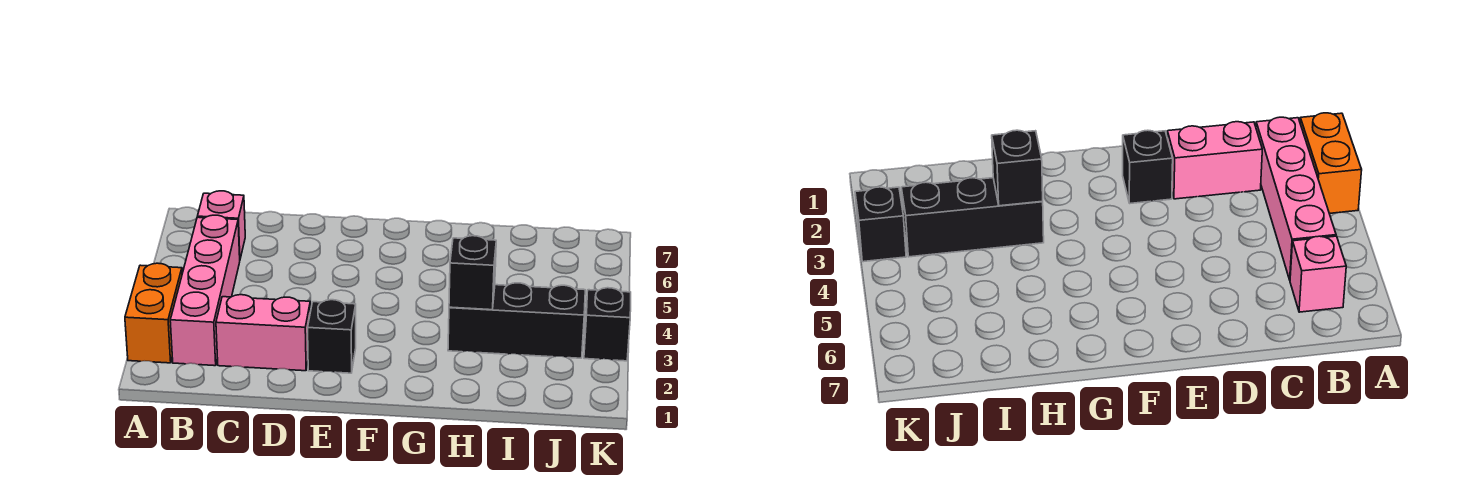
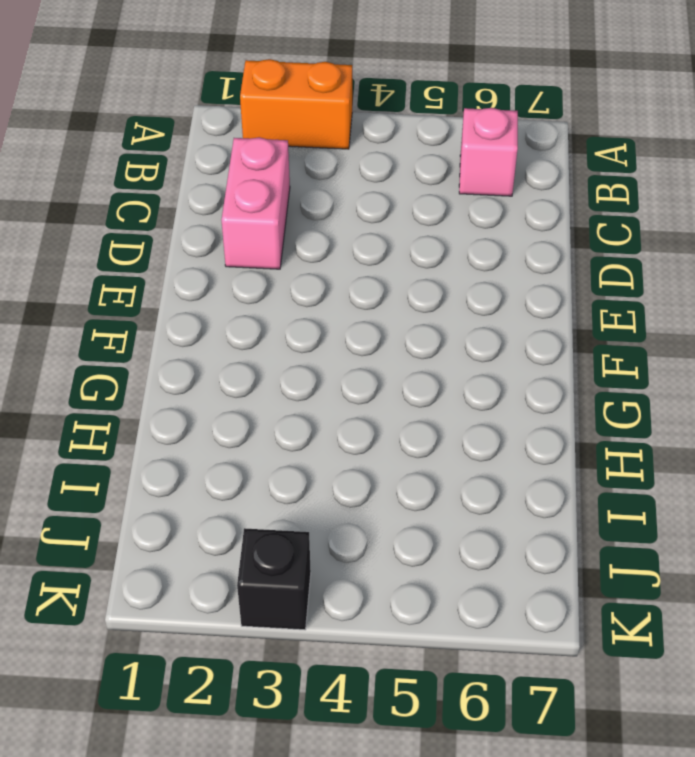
none -> pink 1x4 brick [170,215,240,366]
none -> black 1x1 brick [308,300,356,373]

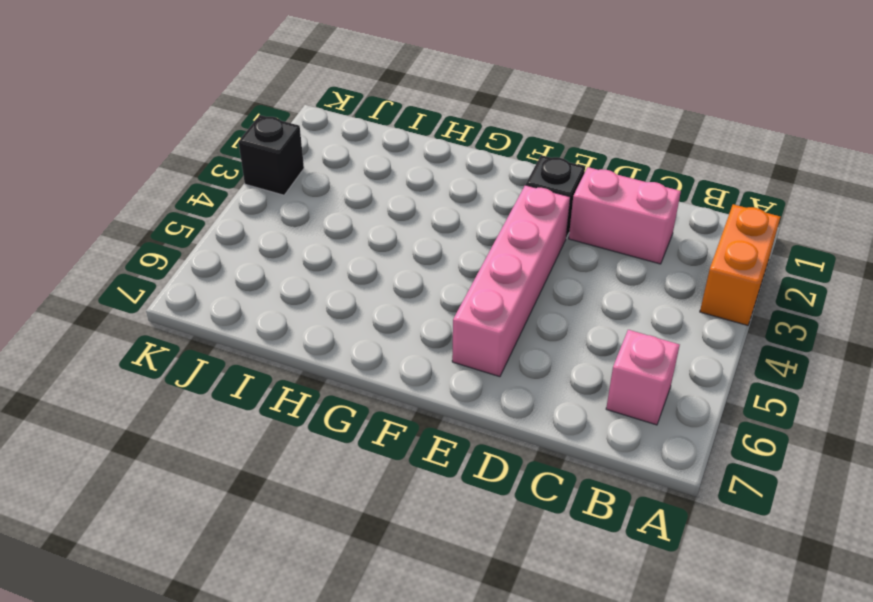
pink 1x4 brick [452,185,570,377] -> pink 1x4 brick moved to [170,215,240,366]
none -> black 1x3 brick [448,283,585,358]
none -> black 1x1 brick [449,236,496,310]

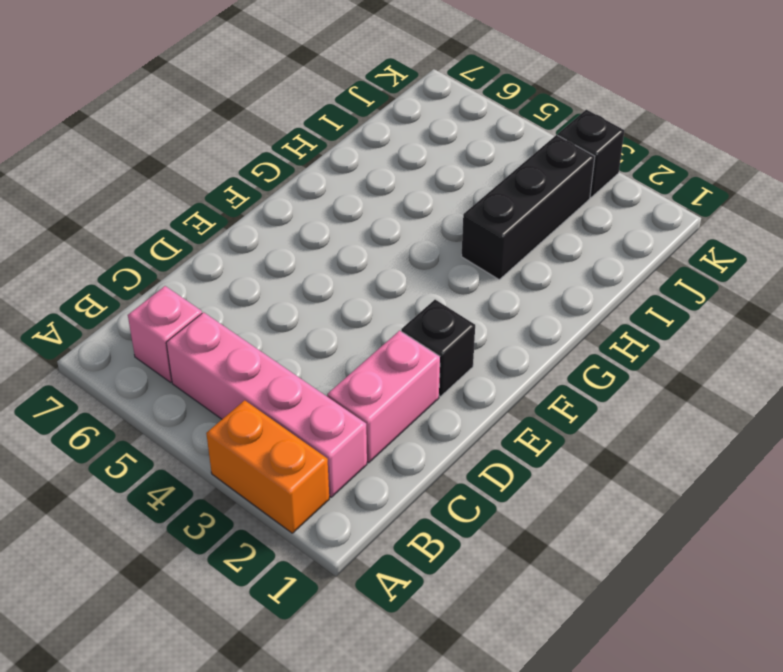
none -> black 1x1 brick [449,236,496,310]

